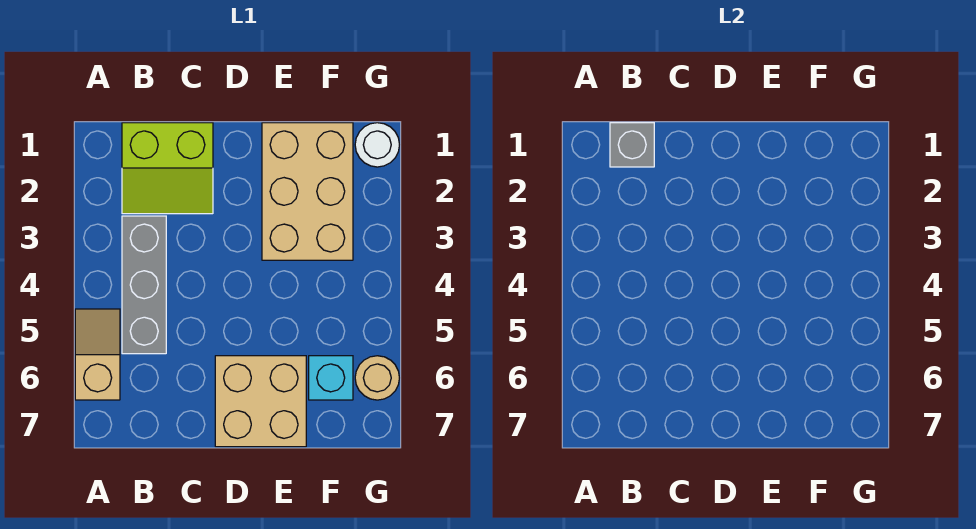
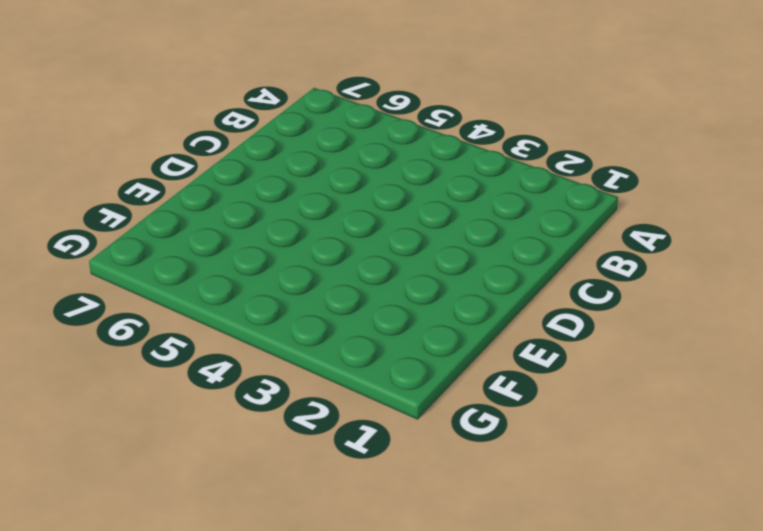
none -> tan 1x2 slope [75,309,120,400]
none -> lime 2x2 slope [122,123,213,214]

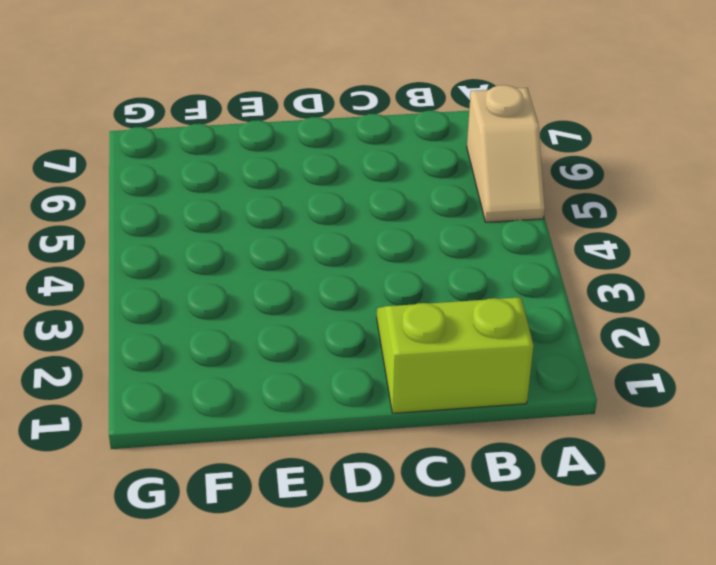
none -> grey 1x3 brick [122,216,166,354]
none -> tan 2x2 brick [215,356,306,447]

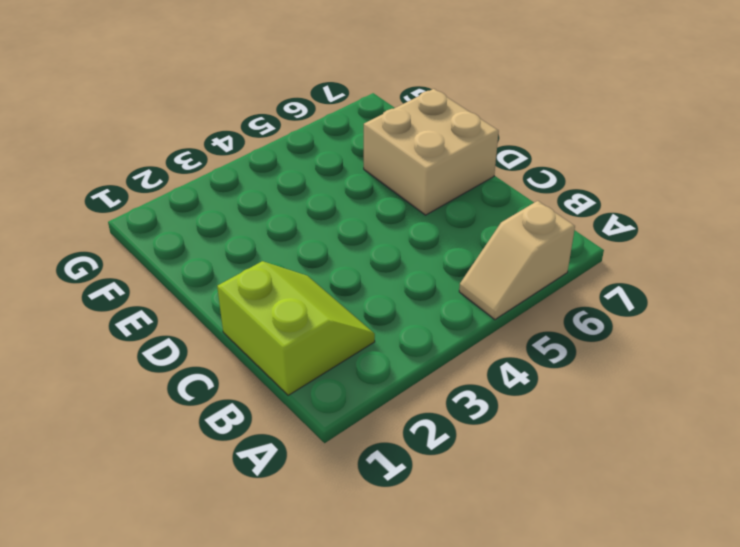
none -> grey 1x3 brick [122,216,166,354]
none -> tan 2x3 brick [262,123,353,260]

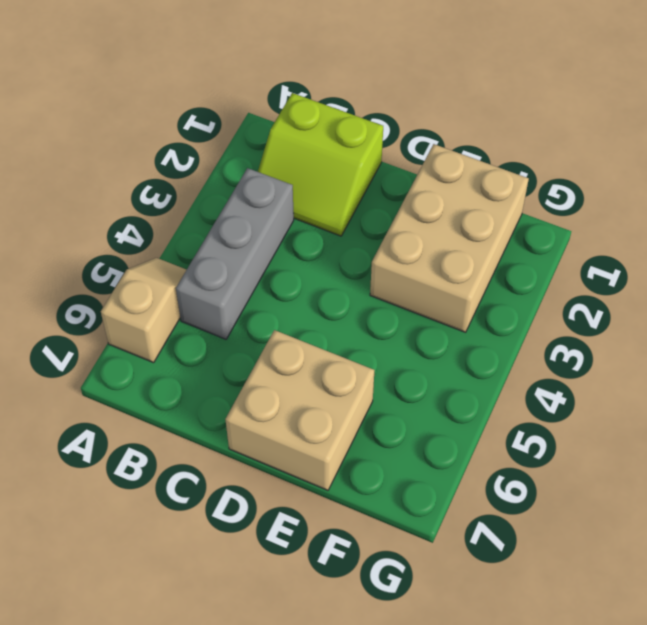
none -> cyan 1x1 brick [309,356,353,400]
none -> white 1x1 round brick [355,123,399,167]

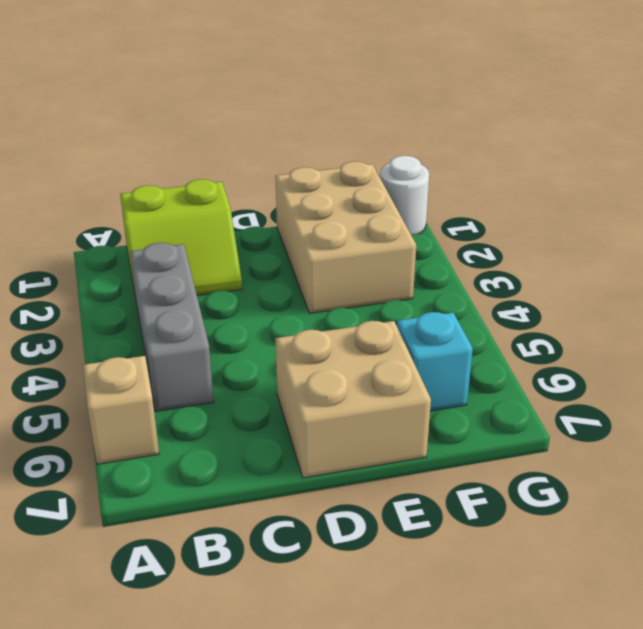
none -> tan 1x1 round brick [355,356,399,400]
none -> grey 1x1 brick [610,123,654,167]

